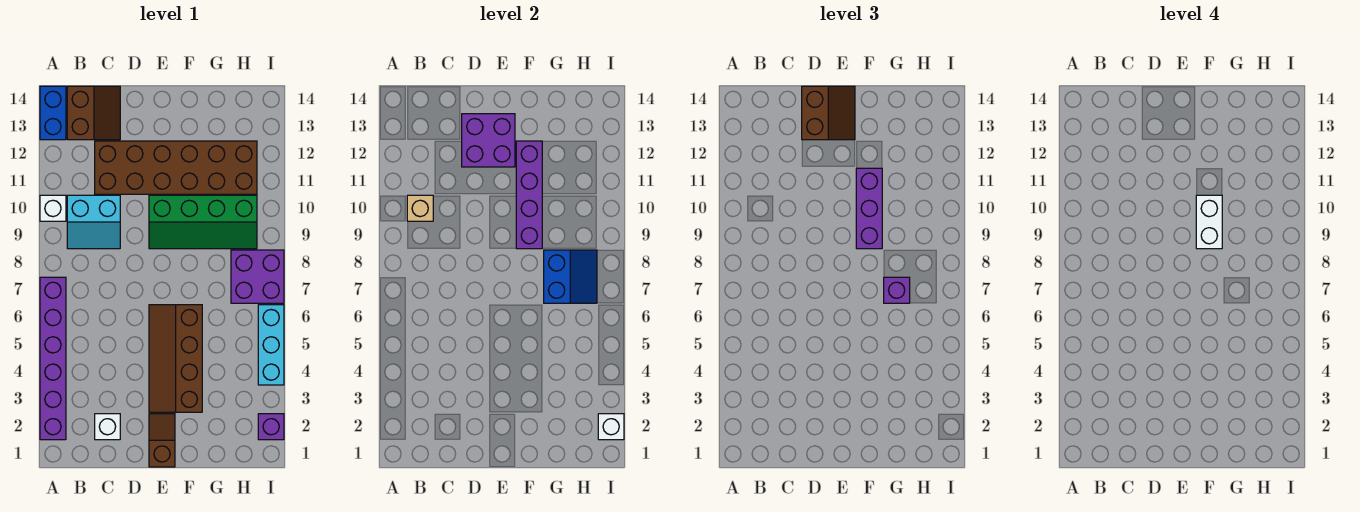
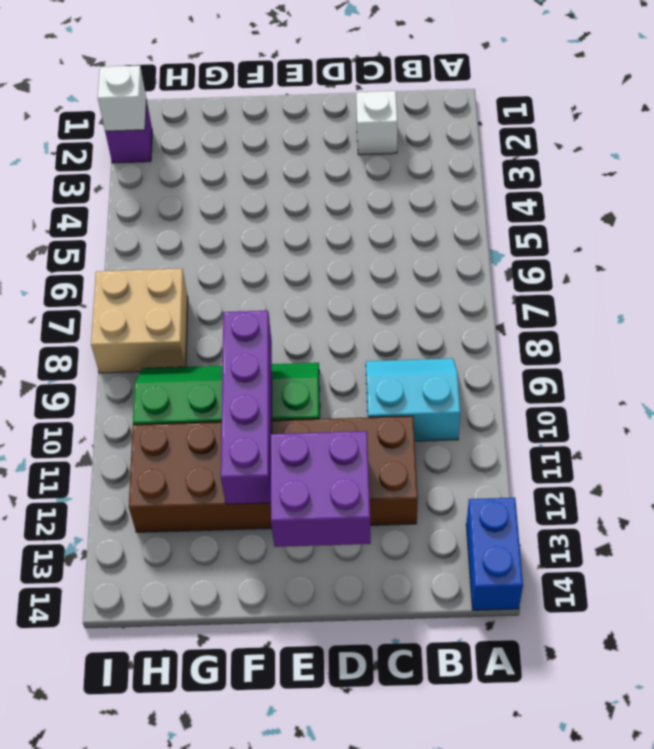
tan 2x2 brick [91,269,188,373] -> purple 2x2 brick [231,250,284,303]
none -> purple 1x6 brick [40,277,66,440]
none -> white 1x1 brick [40,195,66,221]
none -> brown 2x2 slope [67,86,120,140]

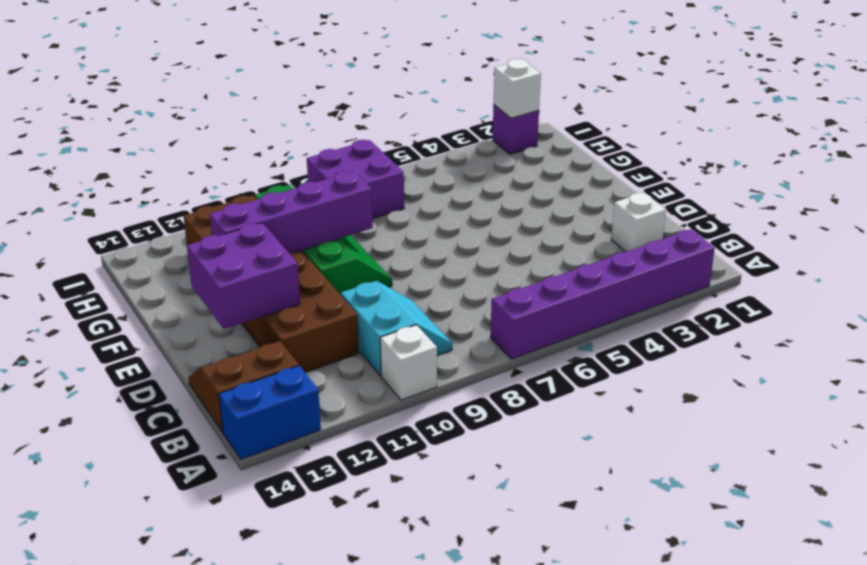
none -> brown 1x2 slope [149,414,175,467]
none -> brown 2x4 slope [149,305,202,412]
none -> cyan 1x3 brick [258,305,284,385]

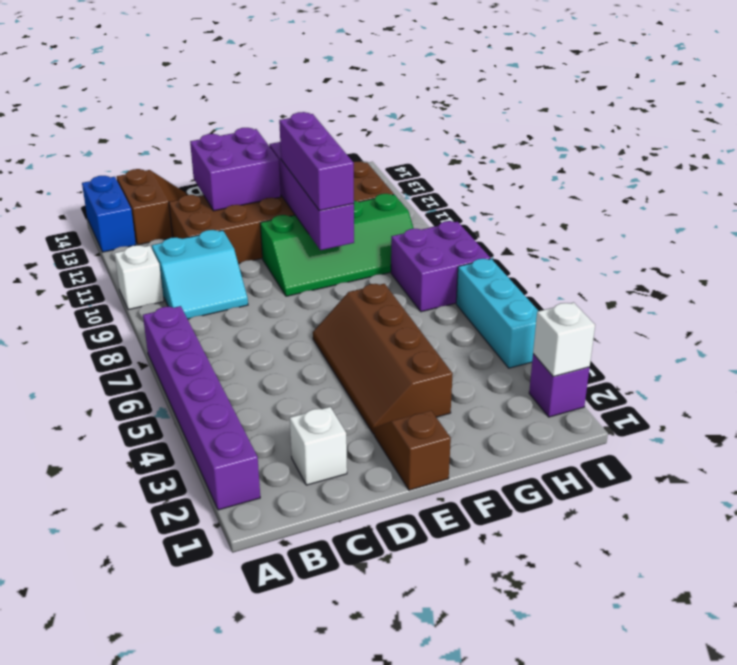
none -> tan 1x1 brick [407,195,433,221]
none -> blue 2x2 slope [544,250,597,303]
none -> brown 2x2 slope [802,86,855,140]

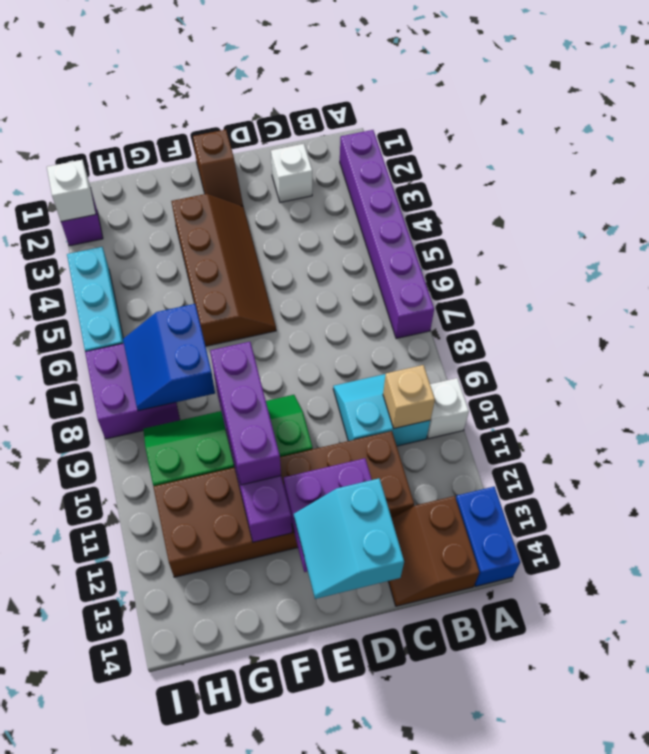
cyan 2x2 slope [294,478,404,599] -> brown 2x2 slope [802,86,855,140]
none -> purple 1x1 brick [884,277,910,303]
none -> white 1x2 brick [1196,195,1222,249]

